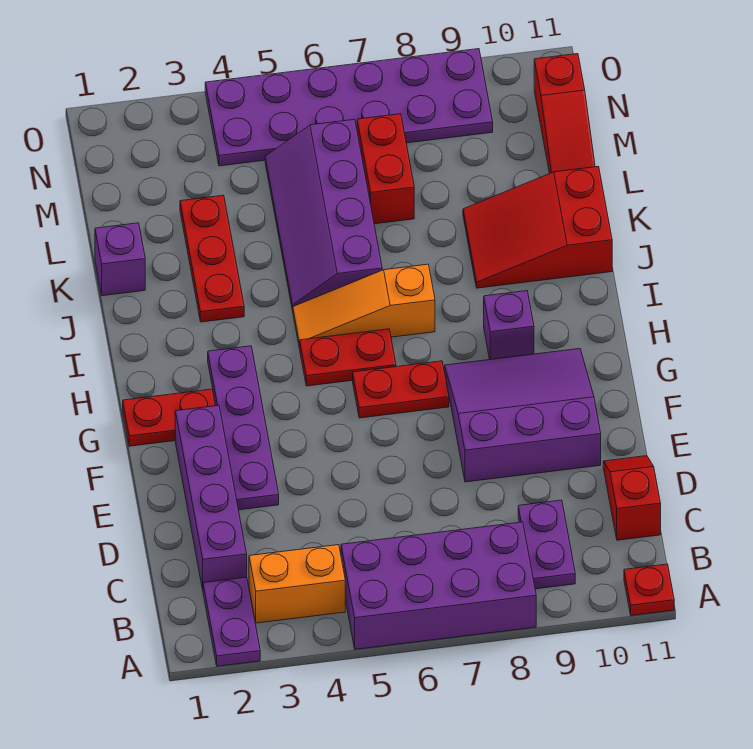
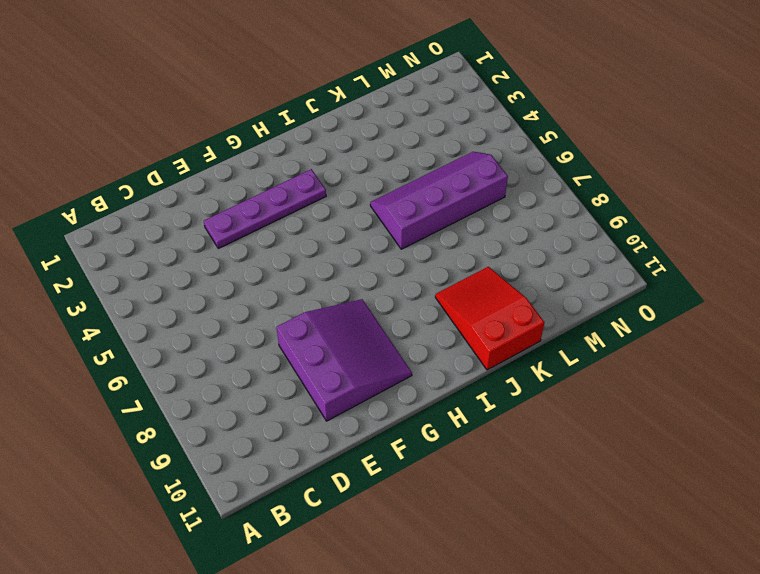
none -> purple 1x2 plate [203,577,260,666]
none -> purple 2x4 brick [341,522,536,649]
none -> red 1x1 plate [624,564,674,616]

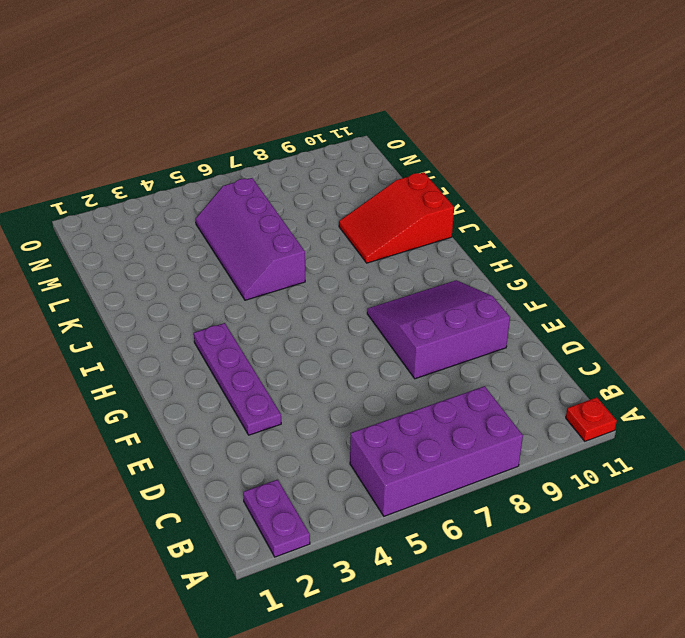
none -> orange 1x2 brick [249,545,345,623]
none -> purple 1x2 plate [518,500,575,589]
none -> purple 1x4 brick [175,405,247,589]

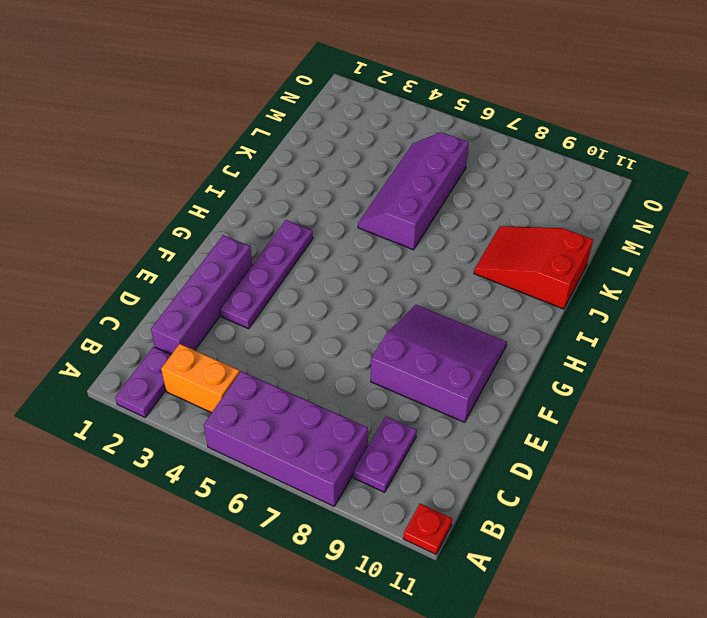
none -> red 1x2 slope [603,456,661,540]
none -> red 1x2 plate [123,389,216,446]
none -> red 1x2 plate [353,361,449,418]

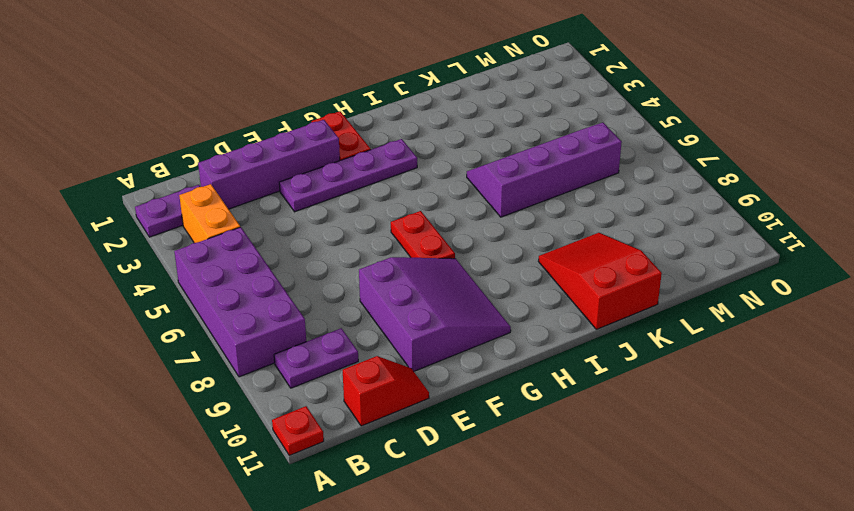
none -> red 1x2 plate [299,329,396,386]
none -> purple 1x1 brick [484,291,534,359]
none -> orange 1x3 slope [293,264,435,348]

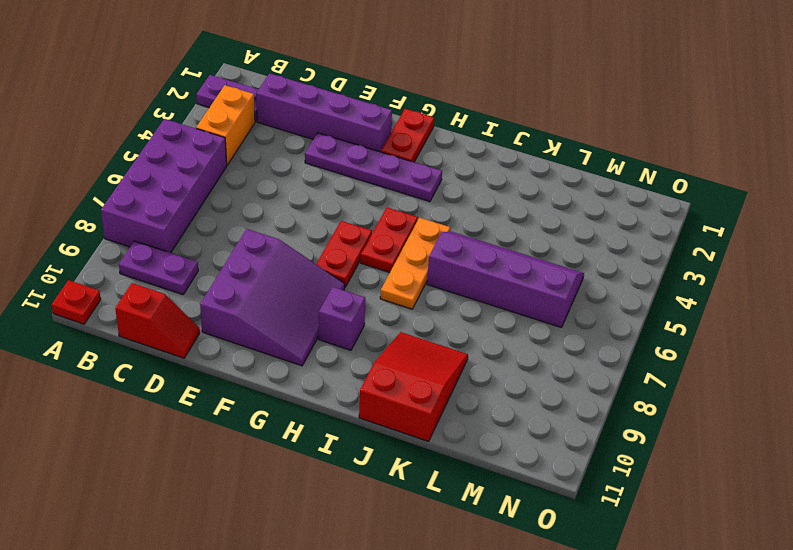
orange 1x3 plate [380,218,450,309] -> orange 1x3 slope [293,264,435,348]
none -> red 1x3 plate [180,195,244,322]
none -> purple 1x1 brick [95,223,145,296]
none -> red 1x2 brick [357,114,414,224]

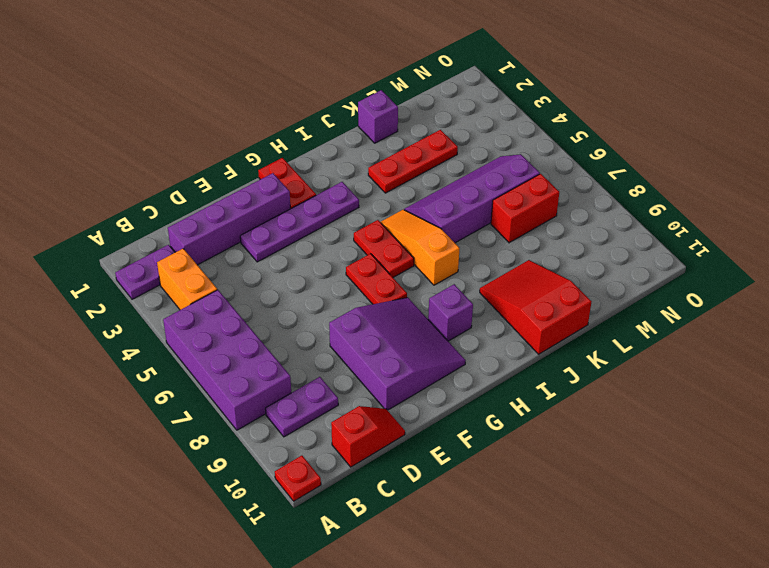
none -> red 1x3 slope [534,54,595,174]
none -> purple 2x6 plate [205,49,493,166]

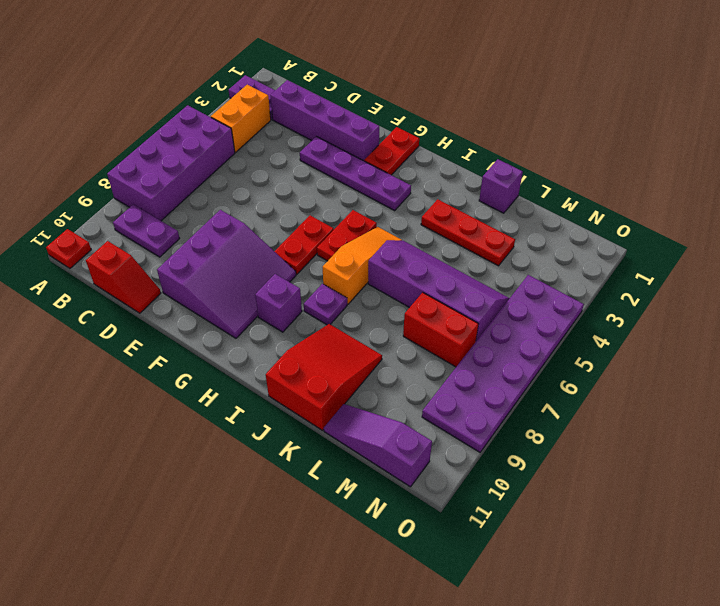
purple 1x1 plate [304,284,347,325] -> none
purple 1x3 slope [324,404,432,487] -> red 1x3 slope [534,54,595,174]

